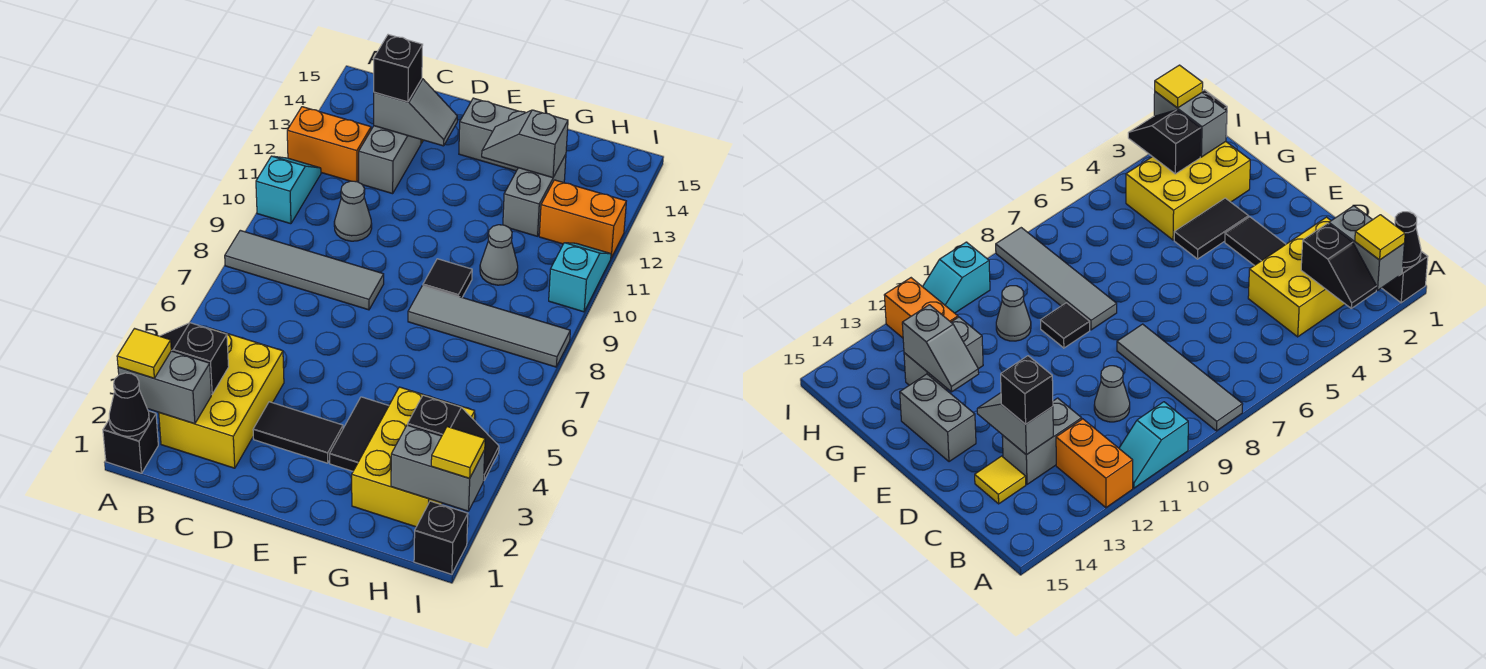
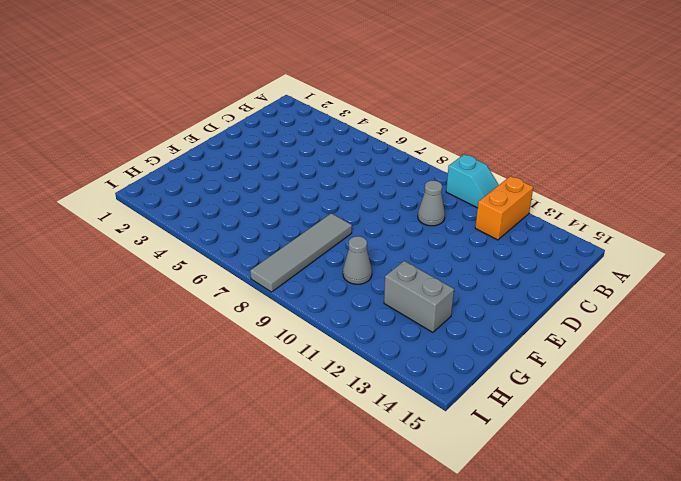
none -> black 1x1 brick [103,411,158,473]
none -> grey 1x4 tile [225,230,384,310]
none -> yellow 2x3 brick [159,328,284,468]

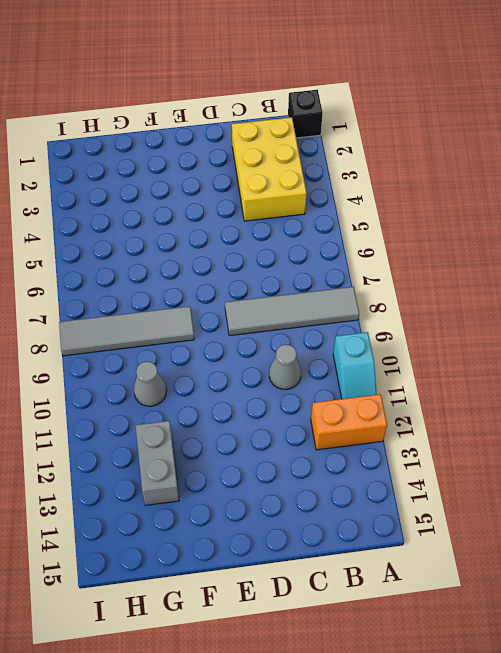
none -> grey 1x2 brick [359,126,421,194]
none -> yellow 1x1 tile [975,456,1026,504]
none -> black 1x2 tile [253,402,343,463]

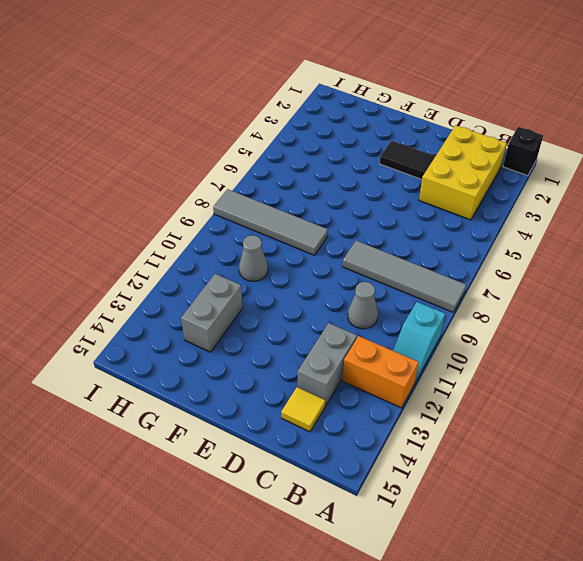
none -> grey 1x2 brick [459,98,525,171]
none -> black 1x2 tile [330,397,389,471]
none -> black 1x1 tile [423,259,472,297]

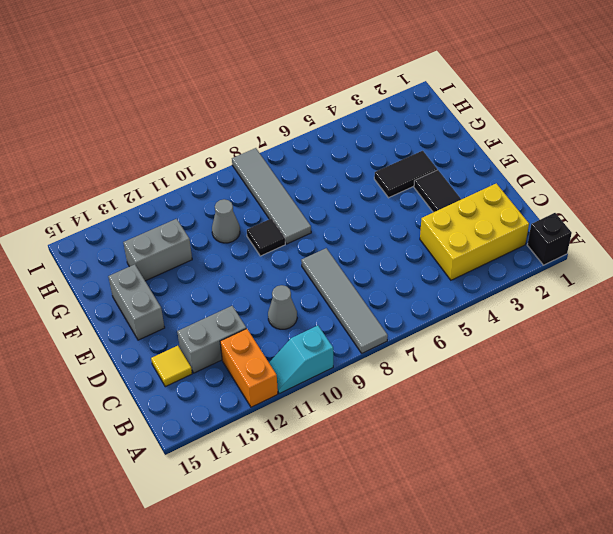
none -> yellow 2x3 brick [352,387,475,527]
none -> orange 1x2 brick [539,180,626,258]
none -> black 1x1 brick [414,501,468,574]

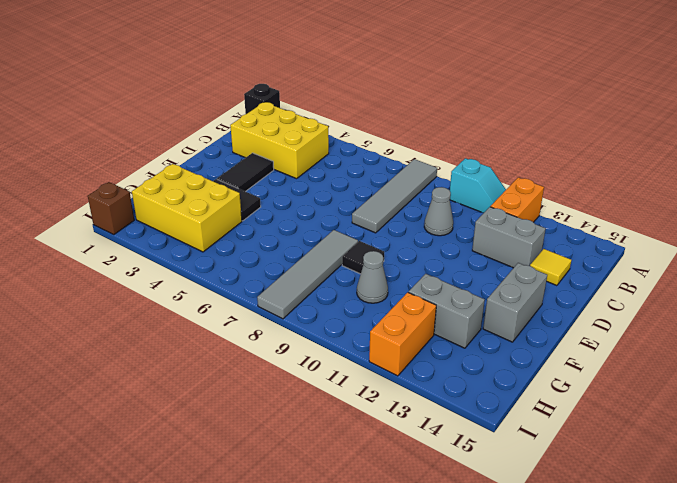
brown 1x1 brick [88,182,134,234] -> black 1x1 brick [414,501,468,574]
none -> cyan 1x2 slope [549,243,611,312]
none -> black 1x1 cone [109,373,149,436]
none -> grey 1x2 brick [118,351,211,424]

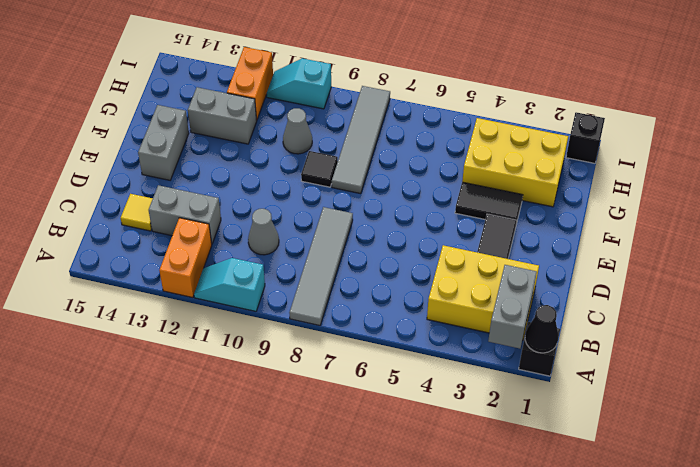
none -> black 1x2 slope [160,323,229,394]
none -> grey 1x2 slope [374,79,457,146]
none -> grey 1x2 slope [482,110,568,178]

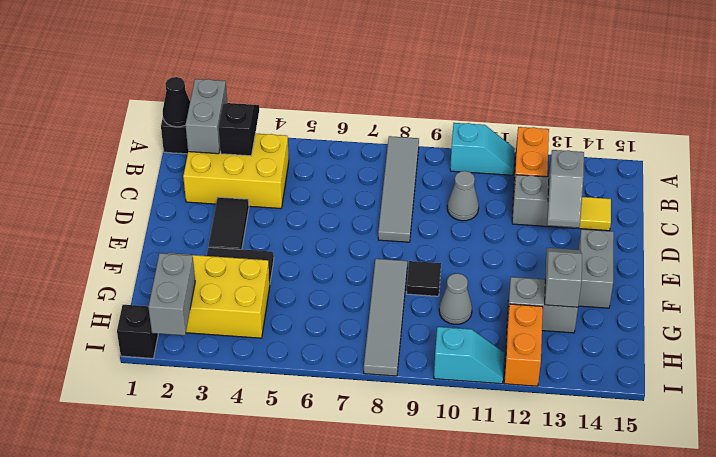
none -> black 1x2 slope [408,395,499,480]
none -> yellow 1x1 tile [117,329,171,378]
none -> black 1x1 brick [374,35,423,102]

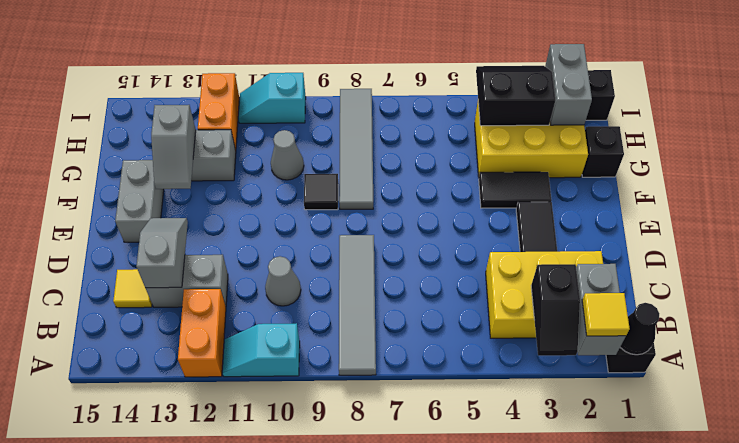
black 1x1 brick [582,126,624,177] -> black 1x1 brick moved to [374,35,423,102]
black 2x2 slope [476,66,555,126] -> black 1x2 slope [408,395,499,480]
none -> yellow 1x1 tile [431,427,485,478]

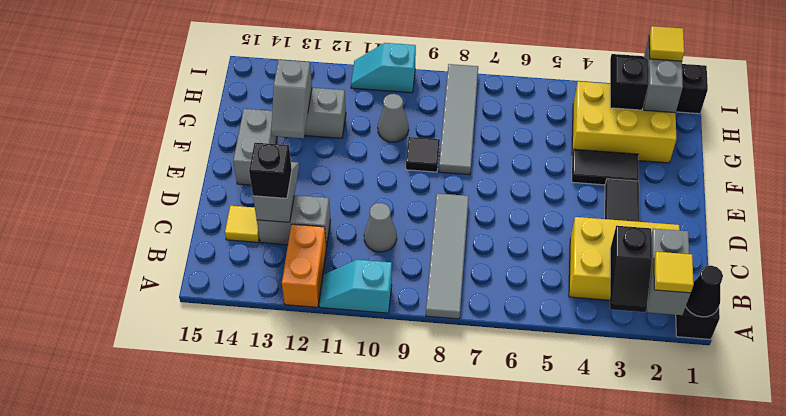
none -> orange 1x2 brick [539,180,626,258]

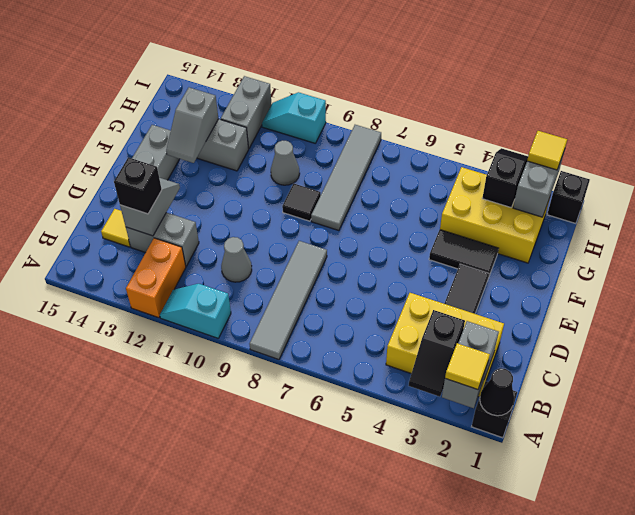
grey 1x2 brick [221,76,272,148] -> orange 1x2 brick [539,180,626,258]

